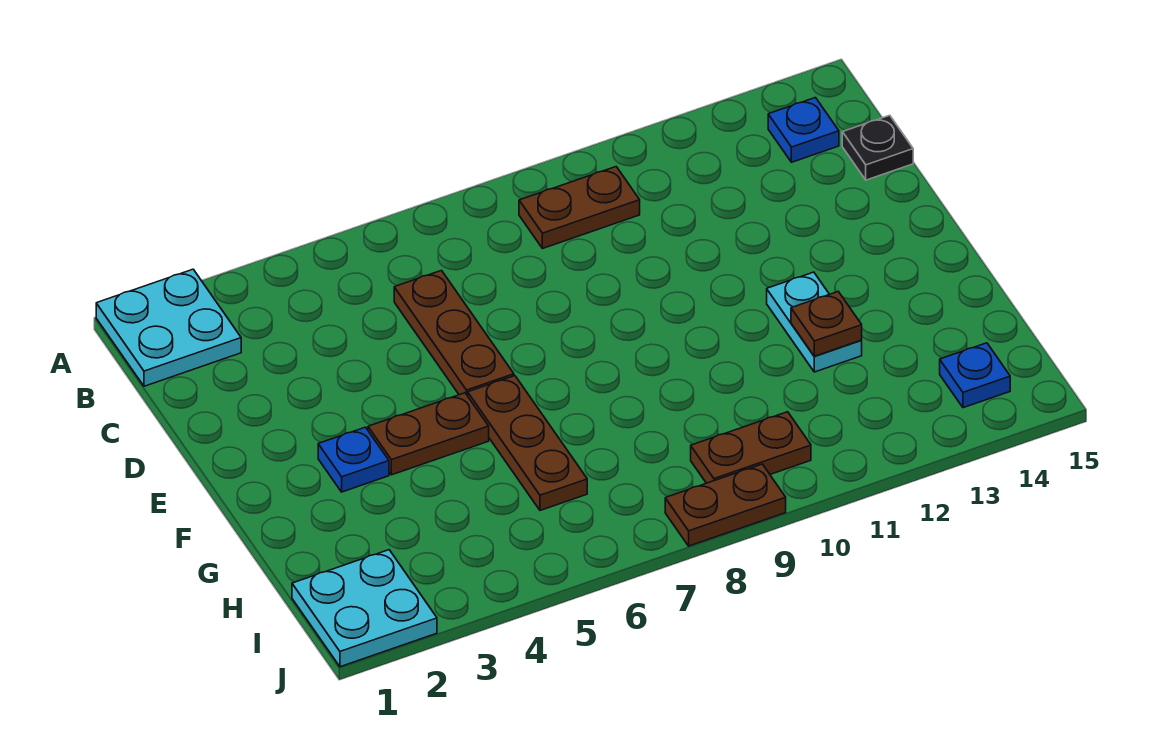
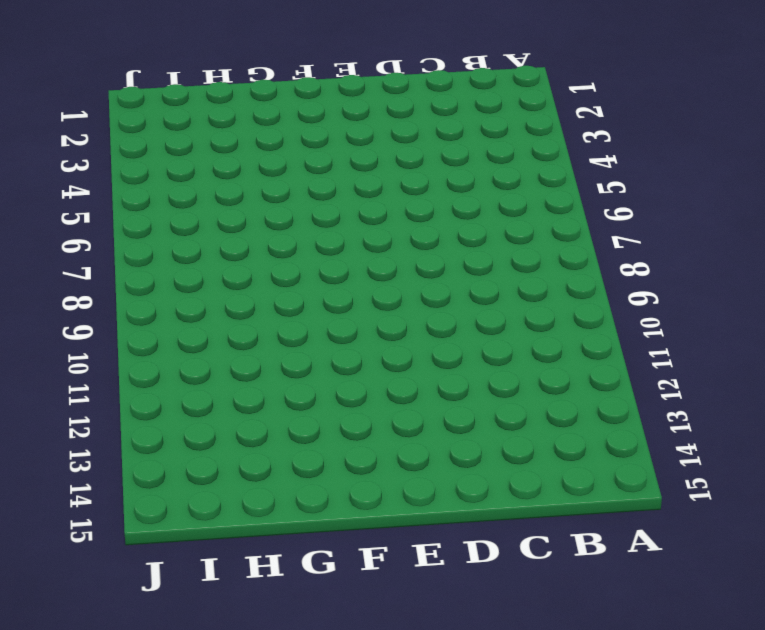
none -> cyan 2x2 plate [96,269,241,386]
none -> brown 1x2 plate [519,167,640,249]
none -> blue 1x1 plate [768,98,839,162]

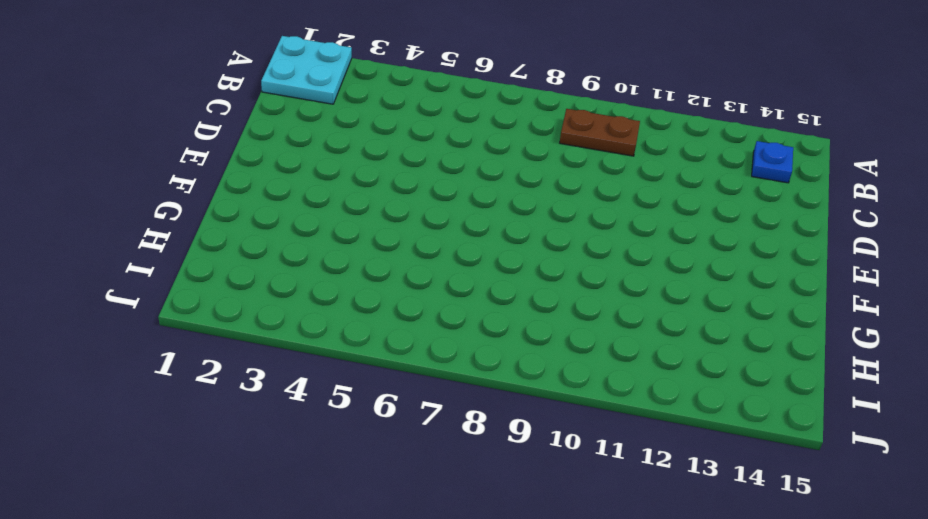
none -> brown 1x3 plate [394,270,514,396]
none -> black 1x1 plate [842,115,913,180]
none -> blue 1x1 plate [318,427,389,492]

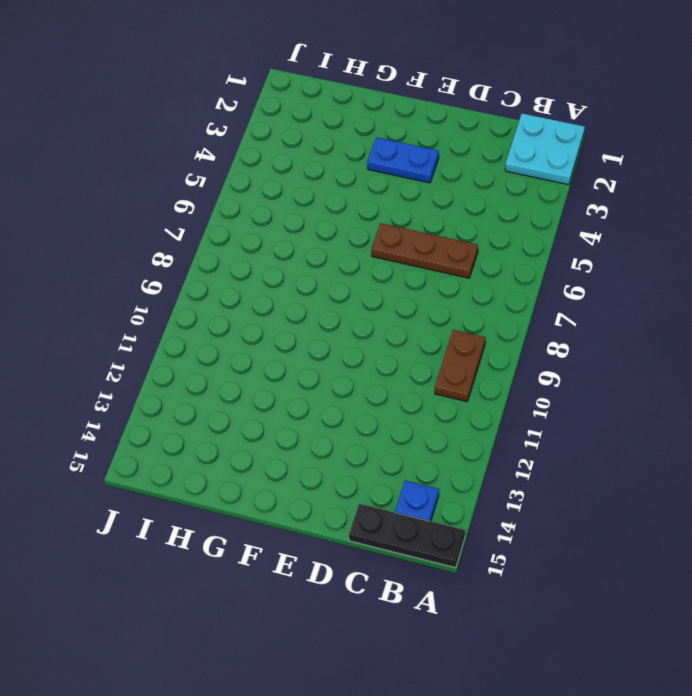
black 1x3 plate [349,504,465,568] -> black 1x1 plate [842,115,913,180]
blue 1x2 plate [367,137,439,183] -> blue 1x1 plate [318,427,389,492]
none -> brown 1x2 plate [368,393,489,475]
none -> brown 1x3 plate [468,376,587,510]
none -> cyan 1x2 plate [767,272,862,372]

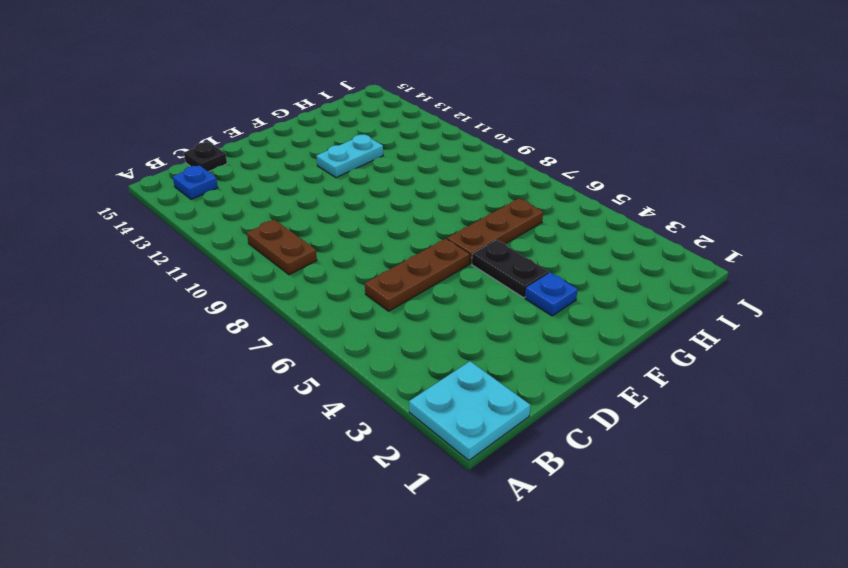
black 1x2 plate [472,240,549,298] -> brown 1x2 plate [368,393,489,475]
none -> cyan 2x2 plate [292,550,437,667]
none -> brown 1x2 plate [691,412,811,483]
none -> blue 1x1 plate [940,343,1010,408]

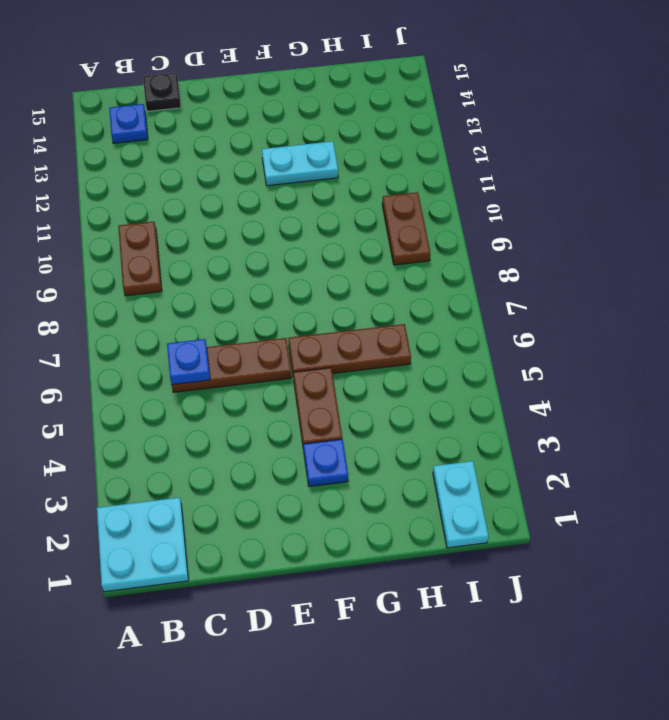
blue 1x1 plate [167,339,210,385] -> blue 1x1 plate moved to [940,343,1010,408]
cyan 1x2 plate [433,461,488,548] -> cyan 2x2 plate [292,550,437,667]
none -> brown 1x2 plate [665,464,786,546]
none -> brown 1x1 plate [791,292,862,356]

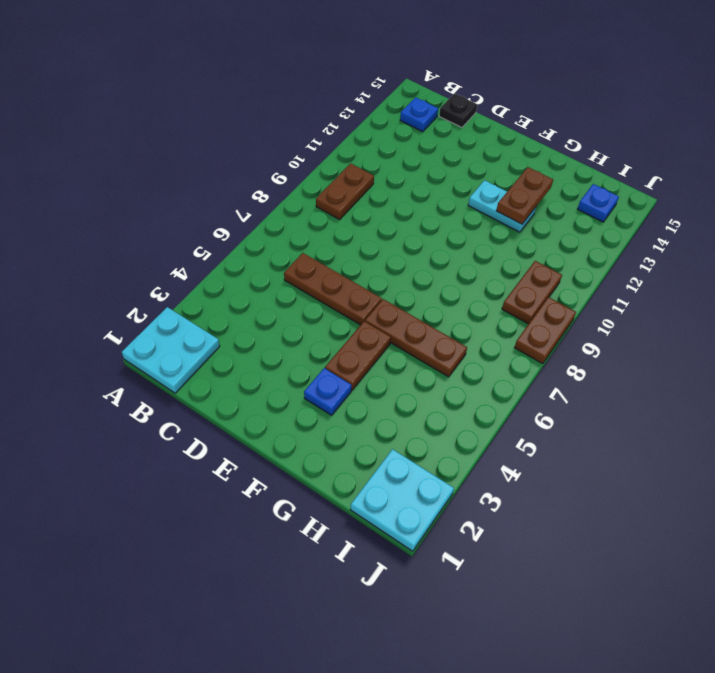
brown 1x2 plate [496,167,553,224] -> brown 1x1 plate [791,292,862,356]

